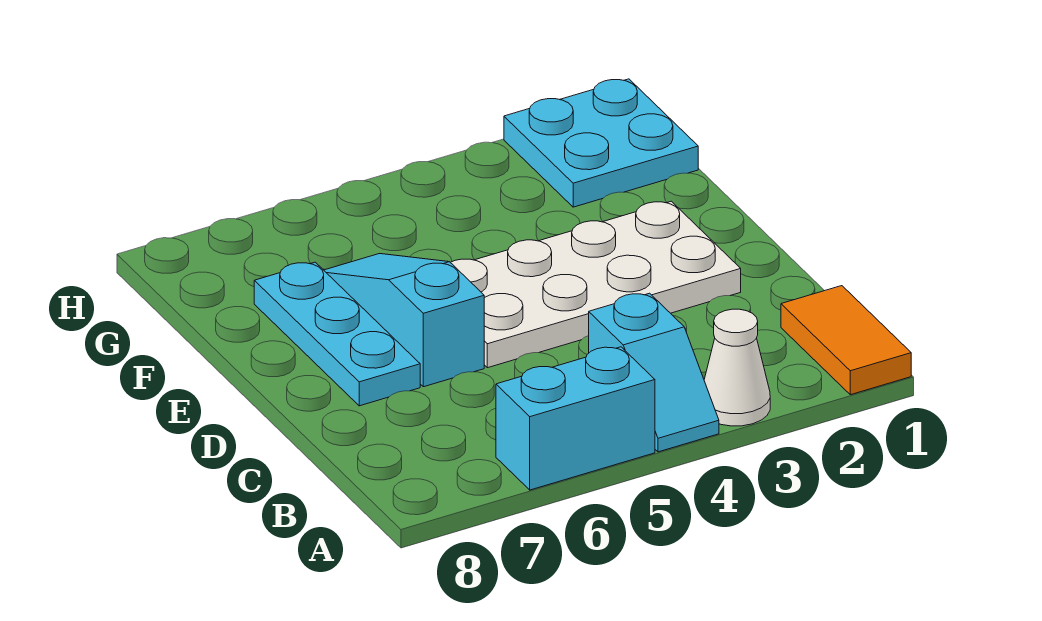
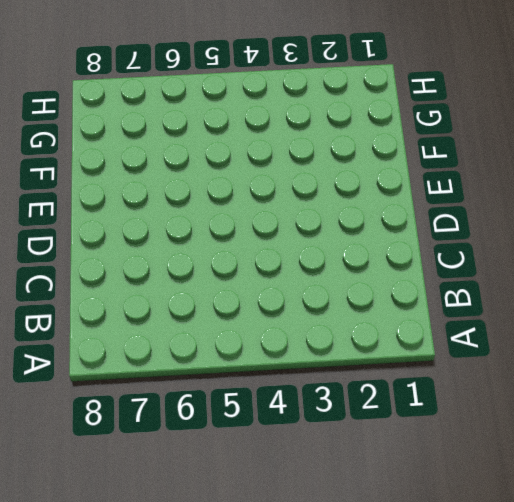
none -> orange 1x2 tile [781,286,911,395]
none -> white 1x1 cone [704,309,770,426]

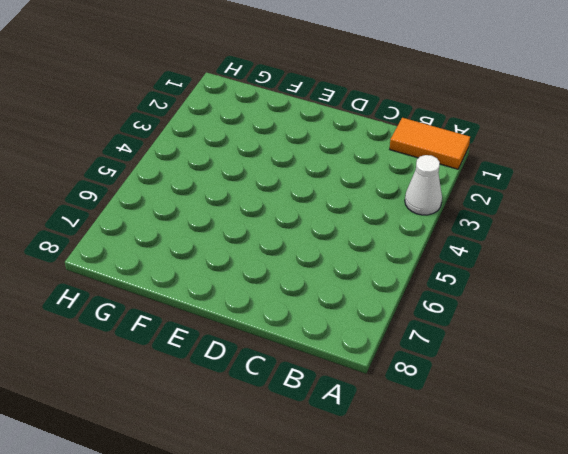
none -> cyan 1x2 slope [589,293,719,452]
none -> cyan 1x2 brick [496,347,655,490]

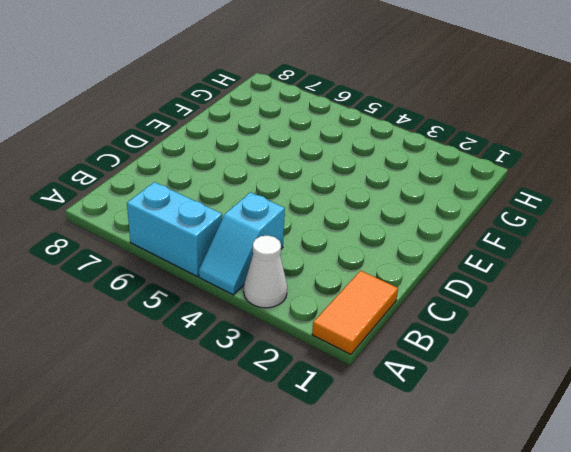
none -> white 2x4 plate [450,201,741,368]
none -> cyan 1x3 slope [324,254,484,387]

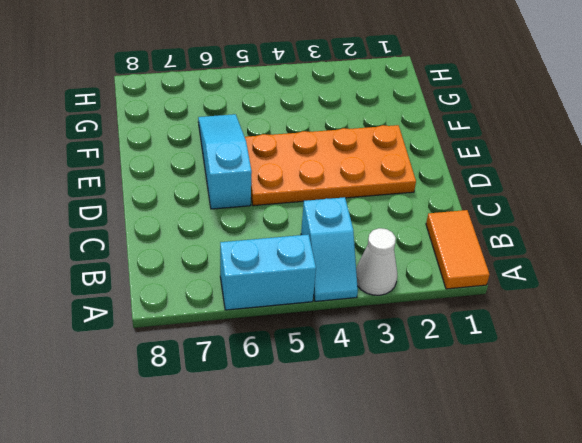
orange 2x4 plate [245,125,416,206] -> white 2x4 plate [450,201,741,368]
none -> cyan 1x3 plate [254,262,420,406]
none -> cyan 2x2 plate [504,79,698,207]

